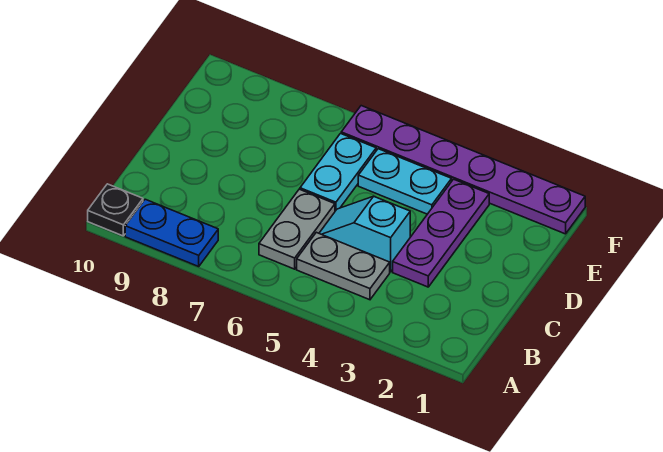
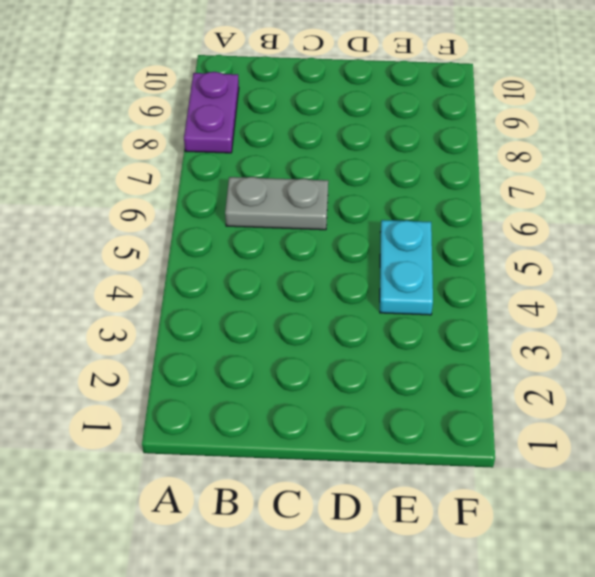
purple 1x2 plate [184,72,239,153] -> blue 1x2 plate [125,199,218,266]
none -> black 1x1 plate [88,184,143,236]
none -> grey 1x2 plate [297,232,390,300]

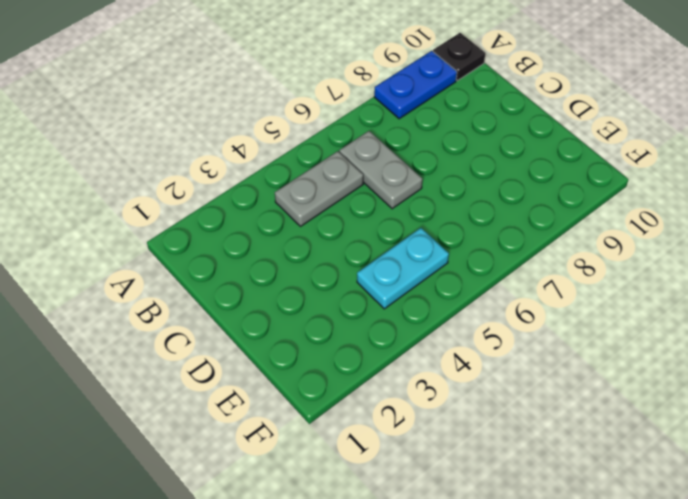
none -> purple 1x3 plate [393,179,489,287]
none -> cyan 1x2 slope [319,196,410,272]

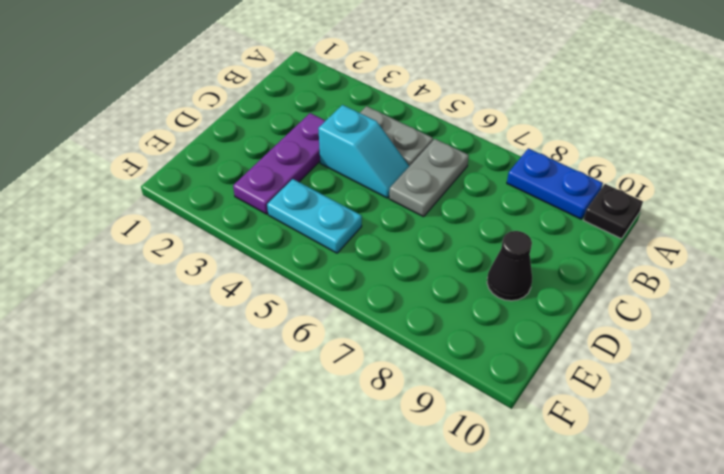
black 1x1 cone [487,231,532,301] -> none
none -> cyan 1x2 plate [300,133,376,211]
none -> purple 1x6 plate [341,106,585,234]

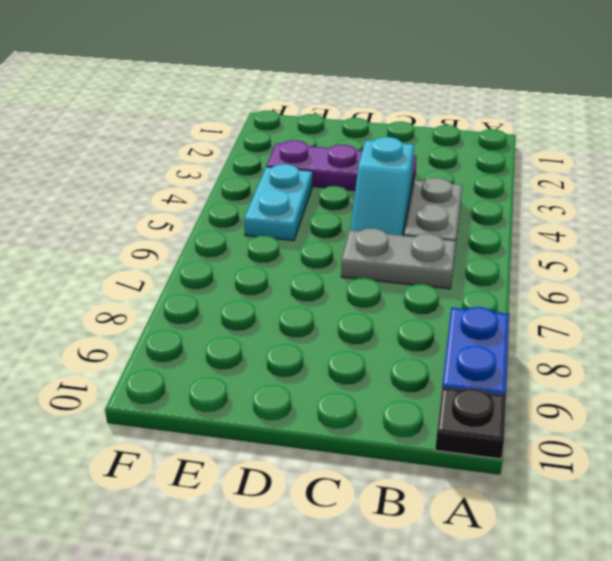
none -> cyan 1x2 plate [300,133,376,211]
none -> purple 1x6 plate [341,106,585,234]

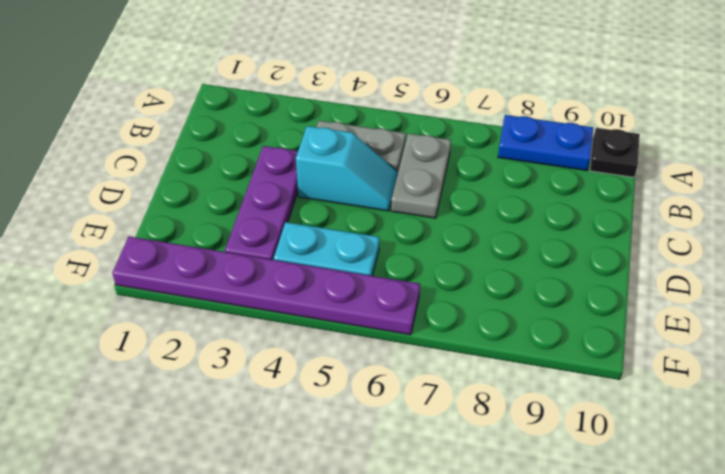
none -> cyan 1x2 plate [300,133,376,211]

